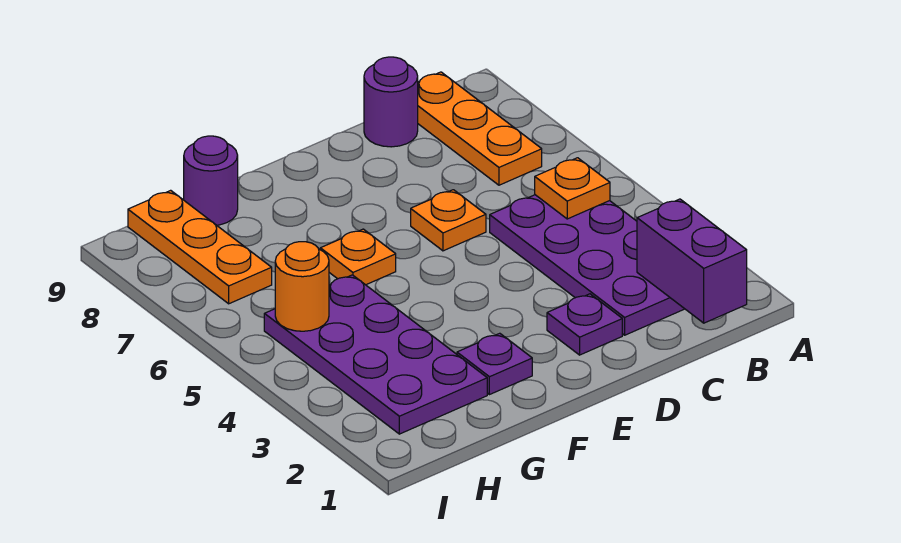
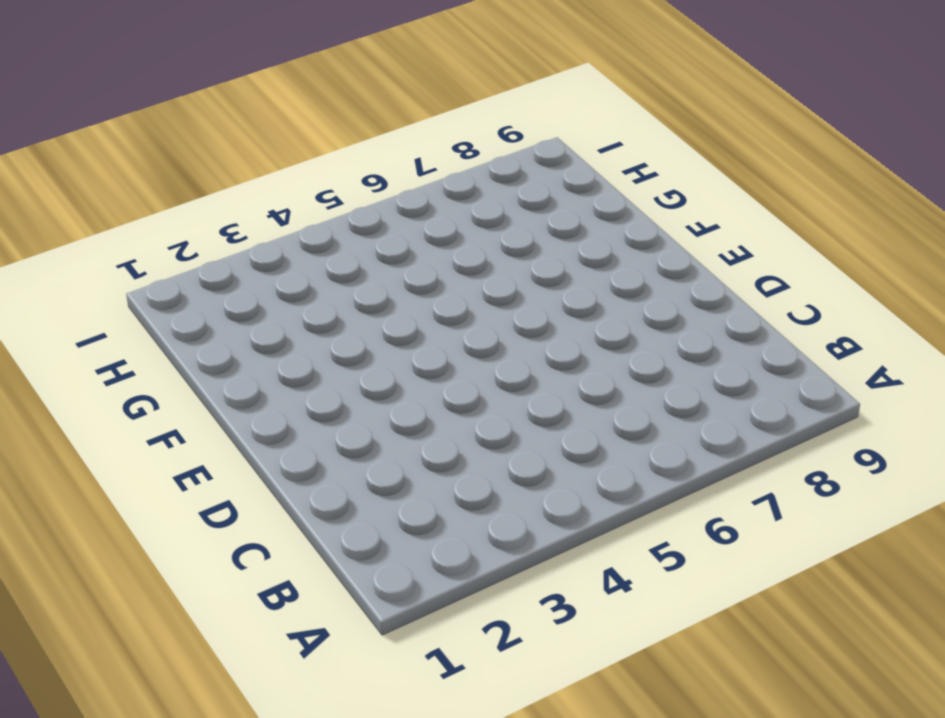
none -> purple 2x4 plate [490,195,684,335]
none -> orange 1x3 plate [418,72,542,185]
none -> purple 1x1 round brick [364,57,418,147]

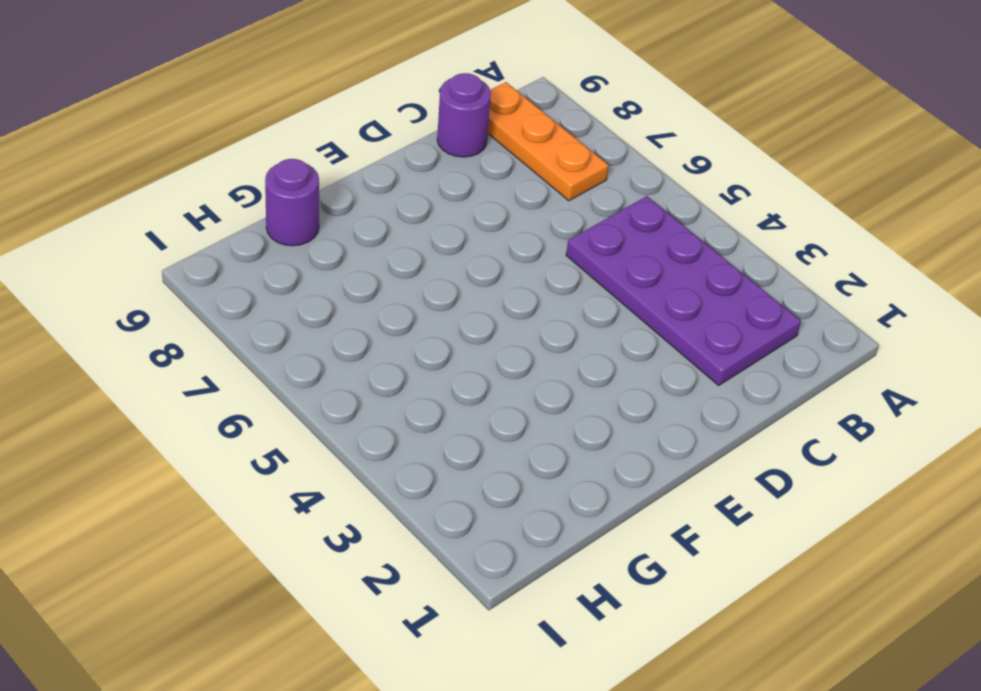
none -> purple 1x1 plate [547,294,622,355]
none -> orange 1x1 plate [411,190,486,251]
none -> purple 1x1 plate [457,333,532,395]

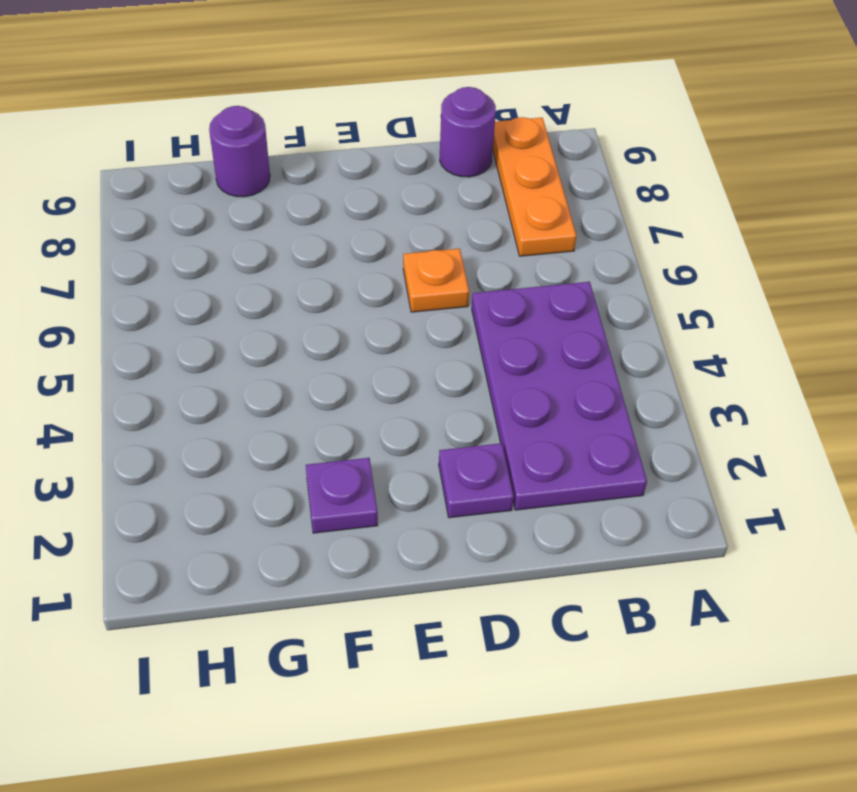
none -> orange 1x1 plate [320,229,396,285]
none -> purple 2x4 plate [264,275,487,434]
none -> orange 1x3 plate [128,190,272,304]

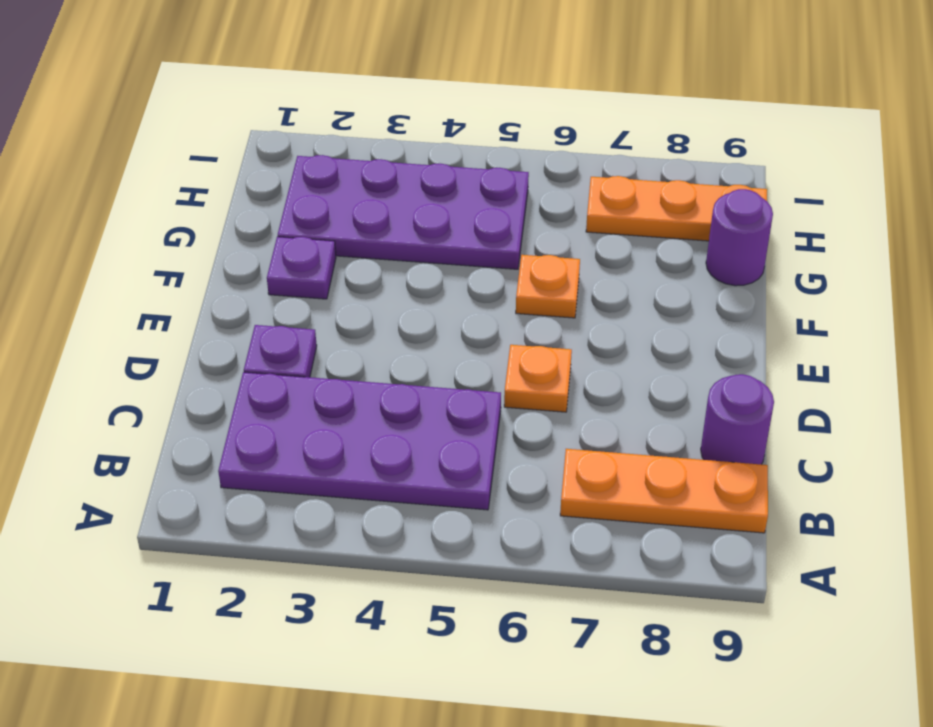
none -> purple 1x2 brick [637,199,747,323]
none -> orange 1x1 plate [535,158,610,219]
none -> orange 1x1 round brick [275,242,329,331]

